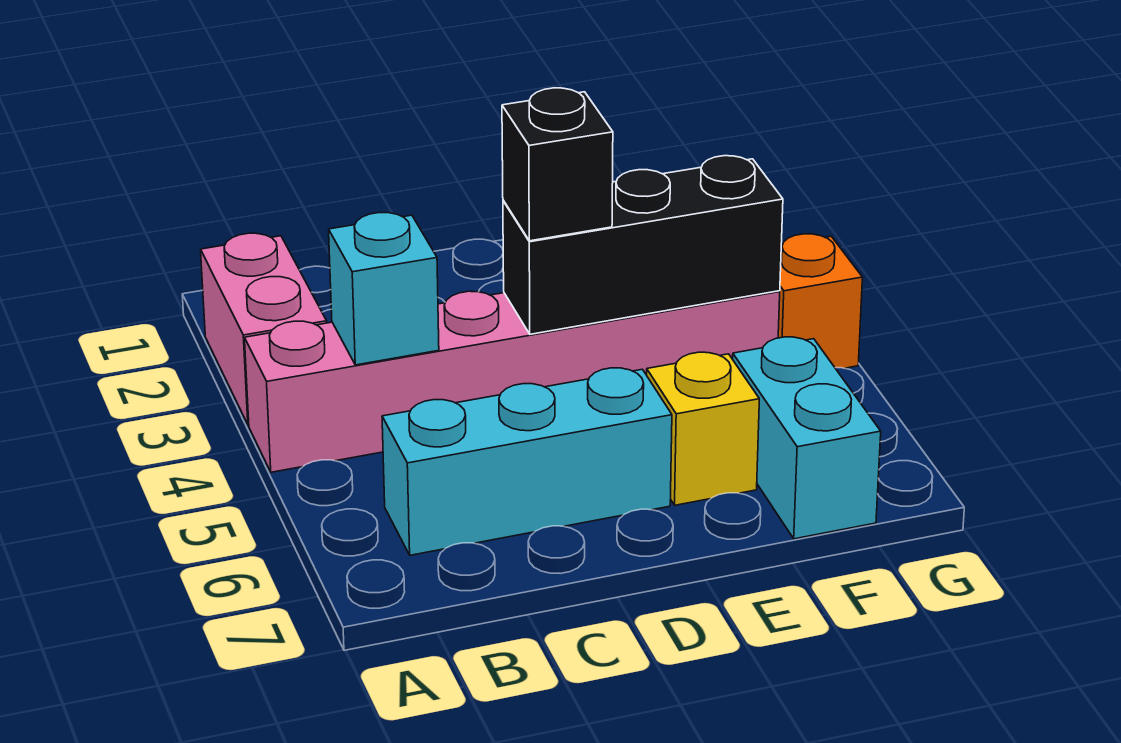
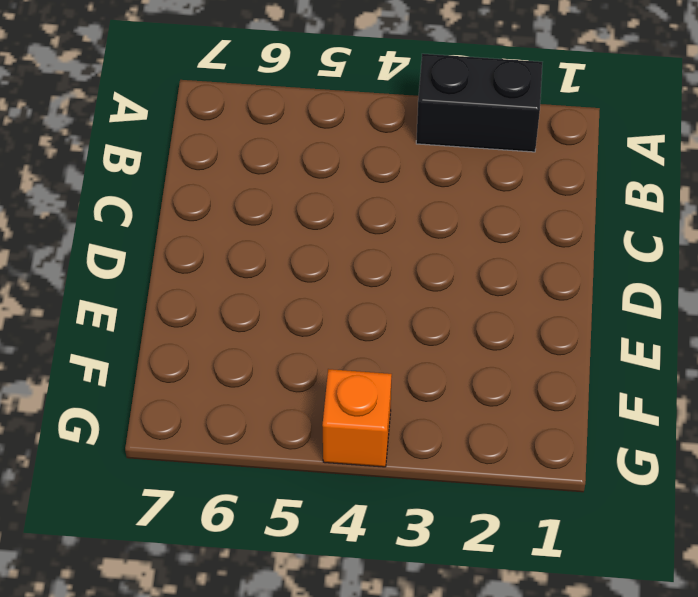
black 1x2 brick [416,54,542,152] -> pink 1x2 brick [201,233,327,425]
none -> pink 1x6 brick [245,291,780,472]
none -> cyan 1x3 brick [382,368,672,555]

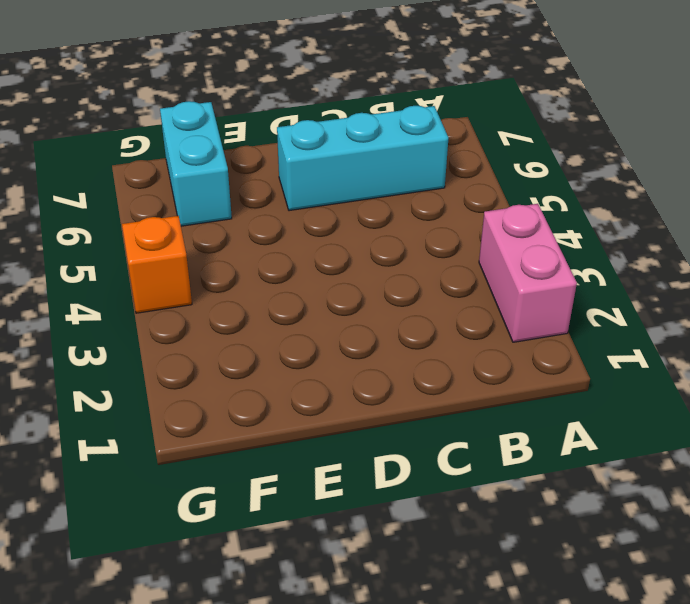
none -> pink 1x6 brick [245,291,780,472]
none -> yellow 1x1 brick [647,352,759,505]

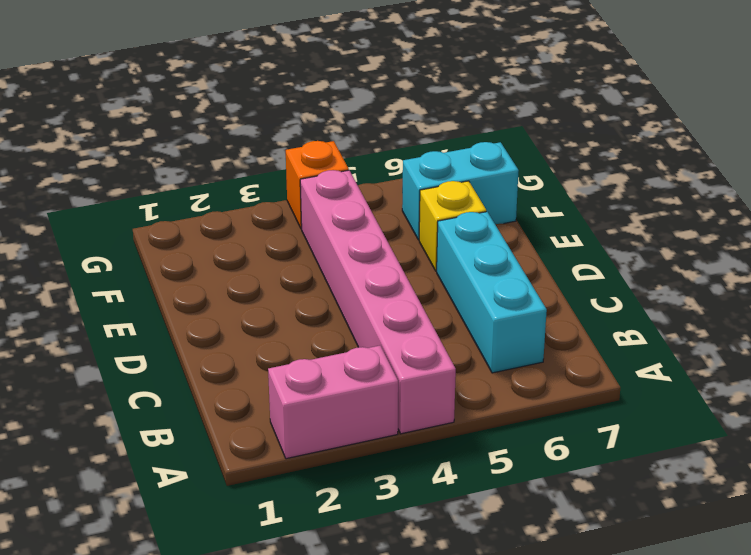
none -> cyan 1x1 brick [329,213,439,365]
none -> black 1x3 brick [503,156,783,334]

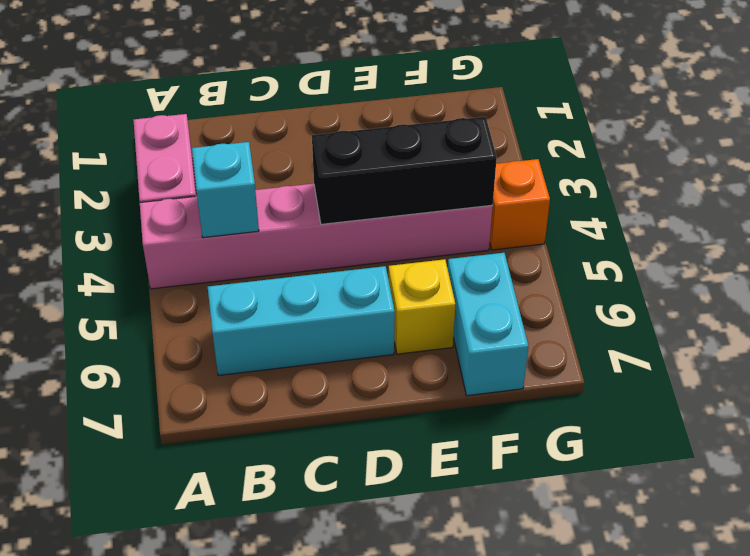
none -> black 1x1 brick [502,88,613,241]

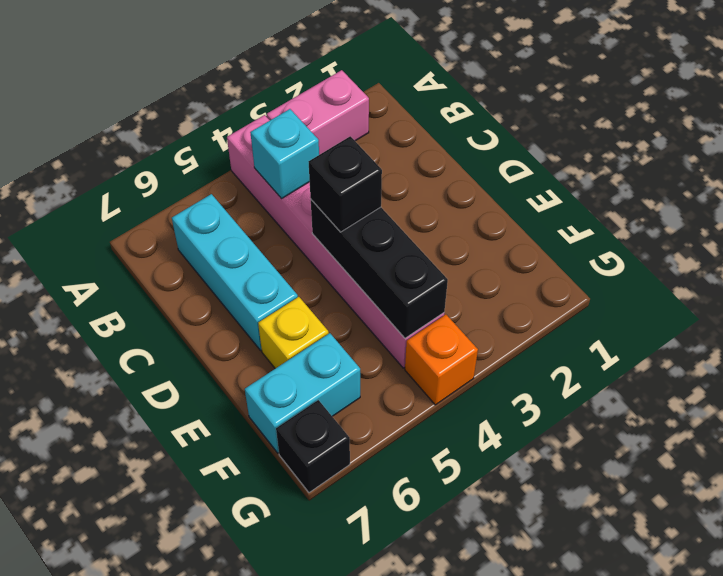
black 1x1 brick [276,400,350,493] -> none

